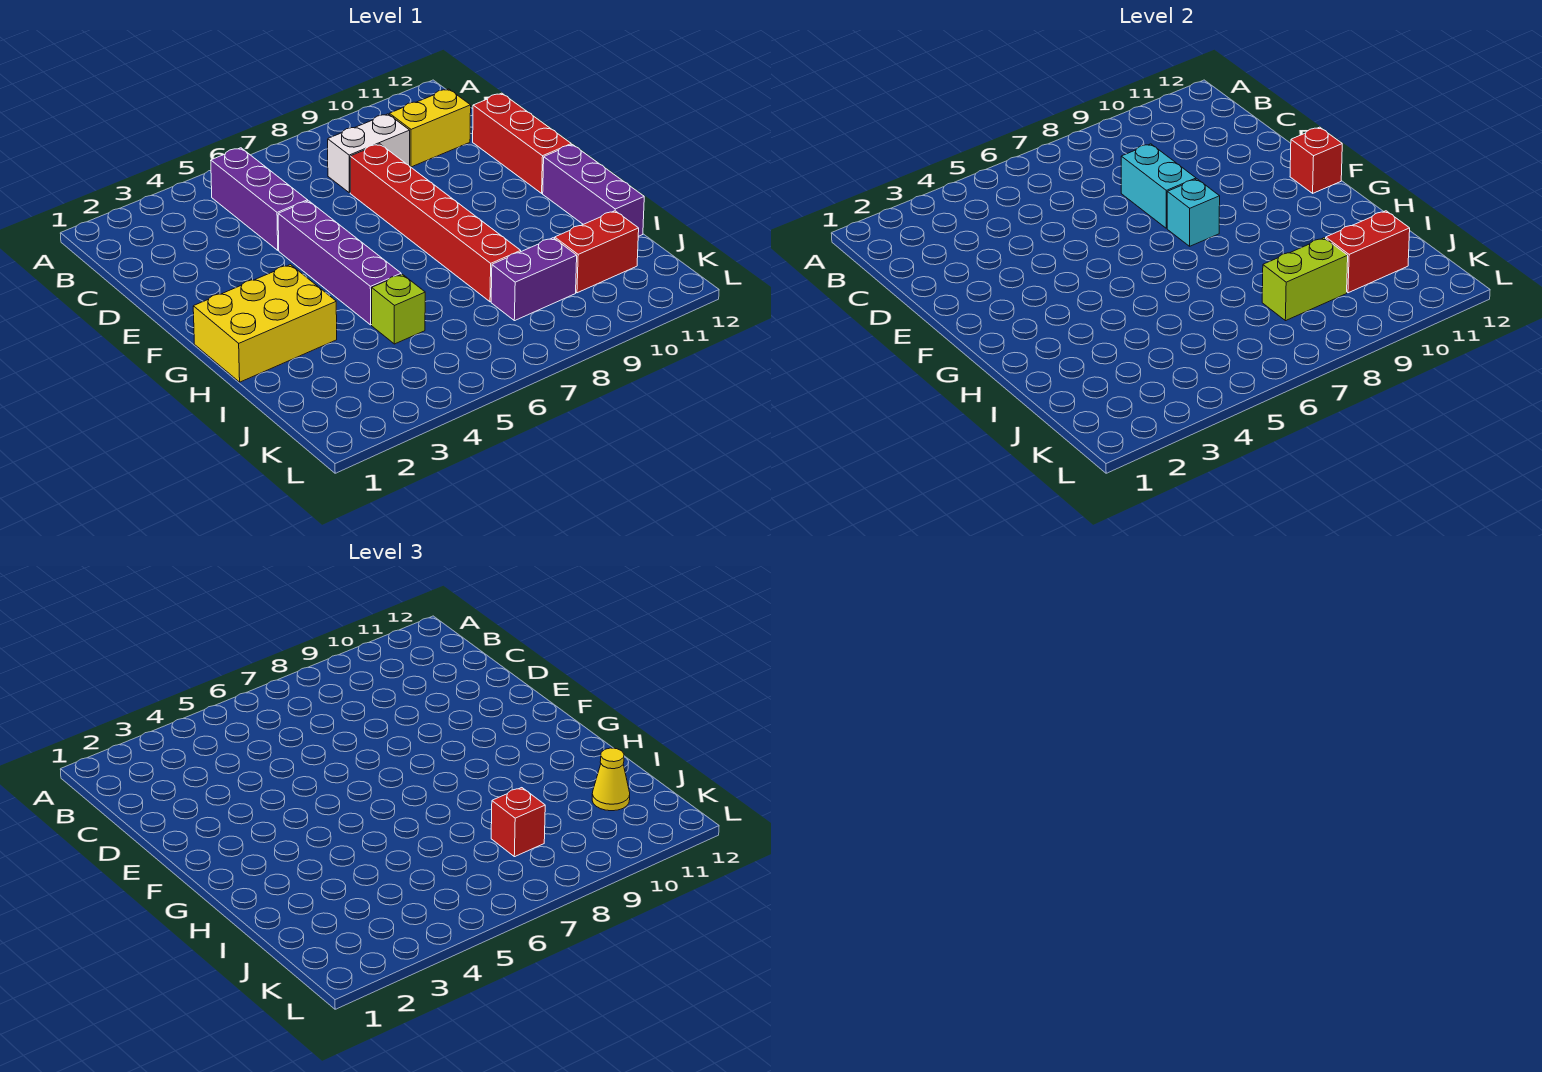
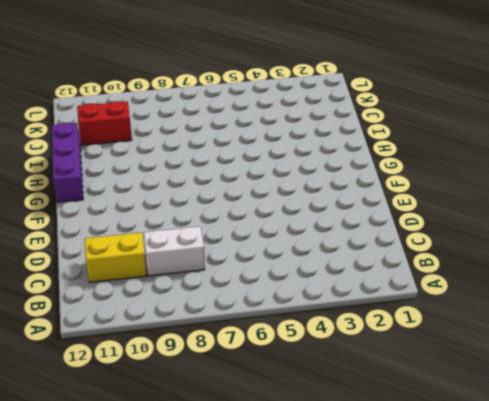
none -> purple 1x3 brick [211,148,308,250]
none -> red 1x6 brick [350,144,521,302]
none -> red 1x3 brick [473,93,571,193]

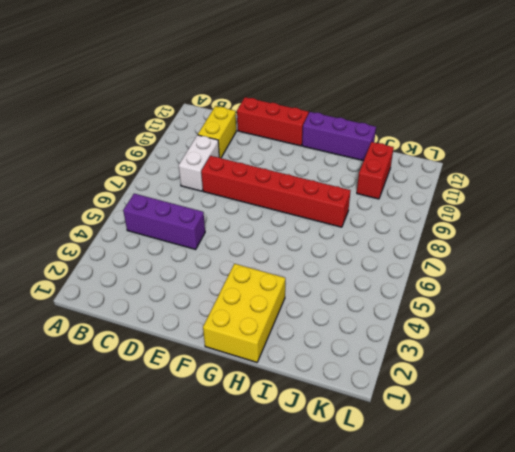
none -> purple 1x4 brick [278,201,401,325]
none -> lime 1x1 brick [372,274,425,344]
none -> purple 1x2 brick [491,238,577,321]

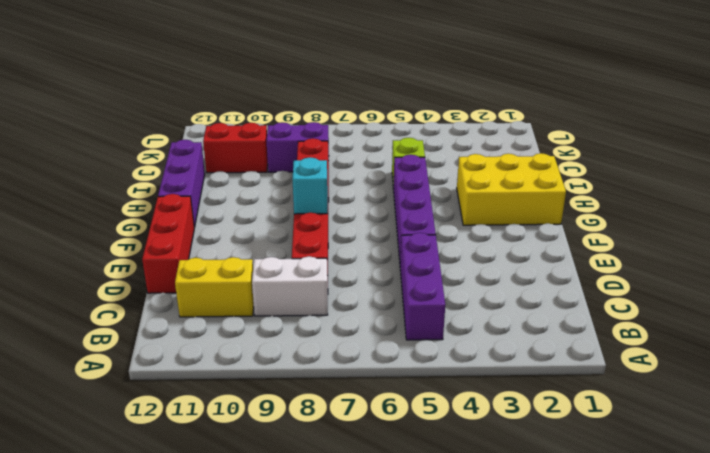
none -> cyan 1x2 brick [1121,144,1196,228]
none -> red 1x1 brick [1290,127,1342,193]
none -> lime 1x2 brick [1262,238,1348,321]

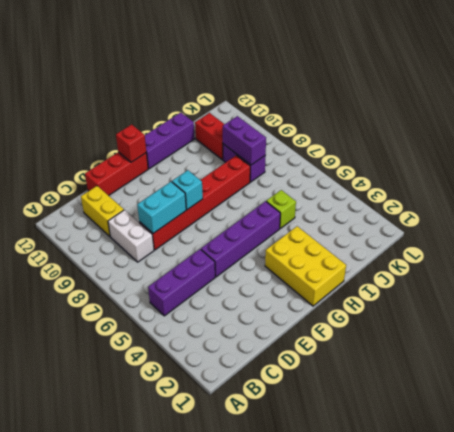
purple 1x2 brick [223,116,266,165] -> lime 1x2 brick [1262,238,1348,321]
none -> red 1x2 brick [1326,211,1410,293]
none -> red 1x1 brick [491,788,545,857]
none -> yellow 1x1 cone [592,748,630,811]

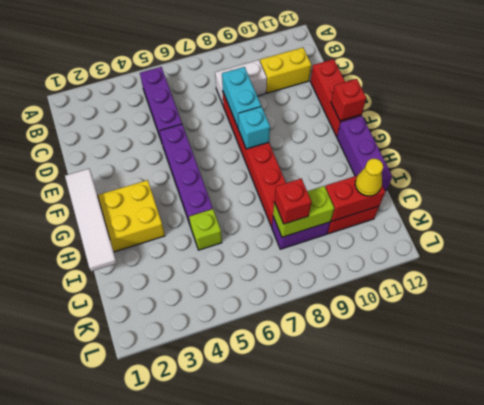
white 1x4 tile [65,169,116,271] -> none

